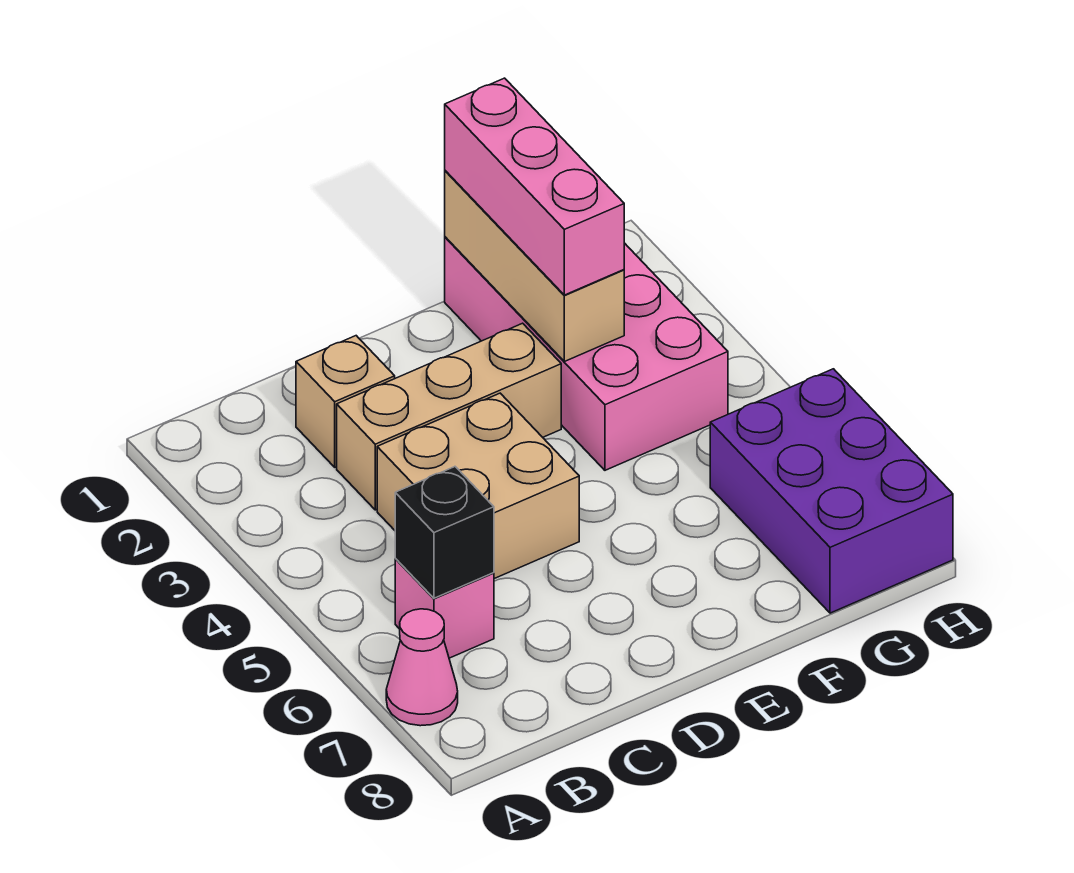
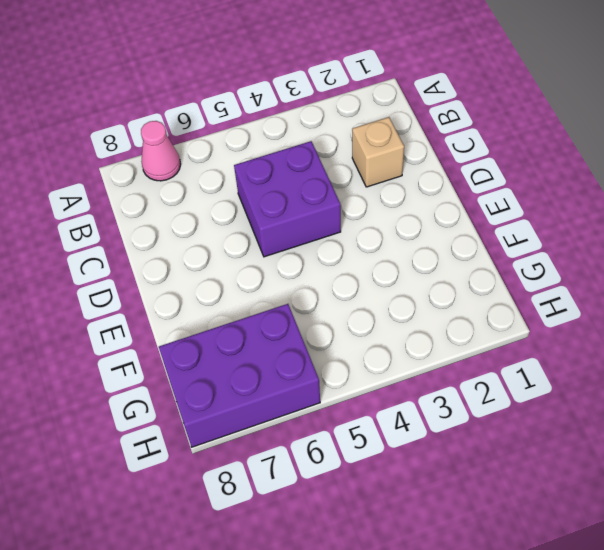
purple 2x2 brick [234,141,341,257] -> tan 2x2 brick [377,393,579,579]
none -> pink 1x1 brick [395,559,494,658]
none -> tan 1x3 brick [337,323,561,510]

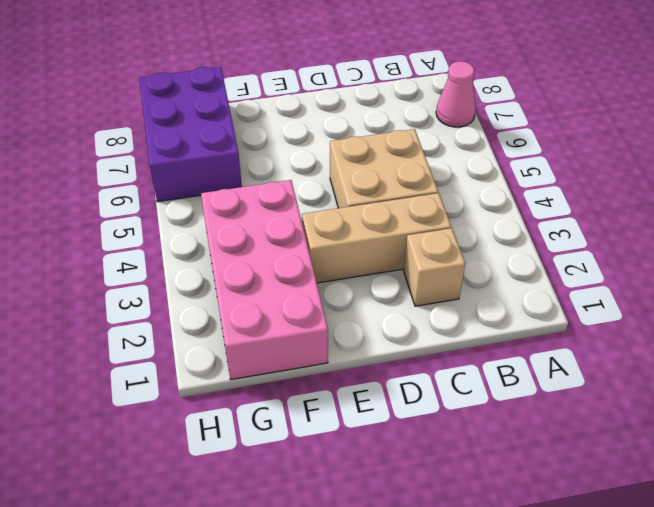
none -> pink 1x1 brick [395,559,494,658]
none -> black 1x1 brick [395,467,494,598]

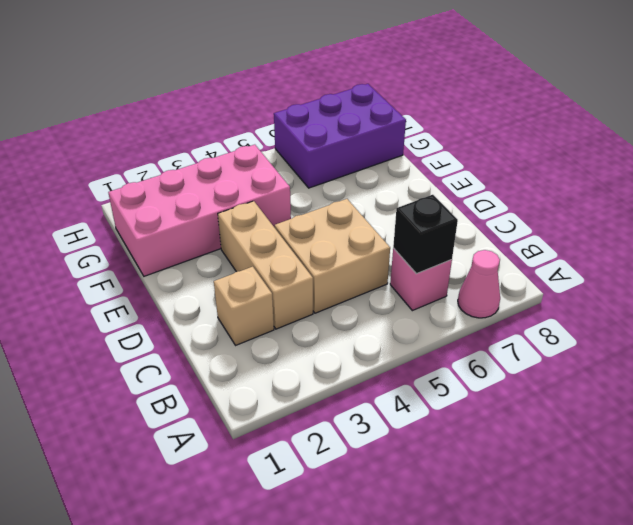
none -> tan 1x3 brick [445,171,624,362]
none -> pink 1x3 brick [445,78,624,295]

